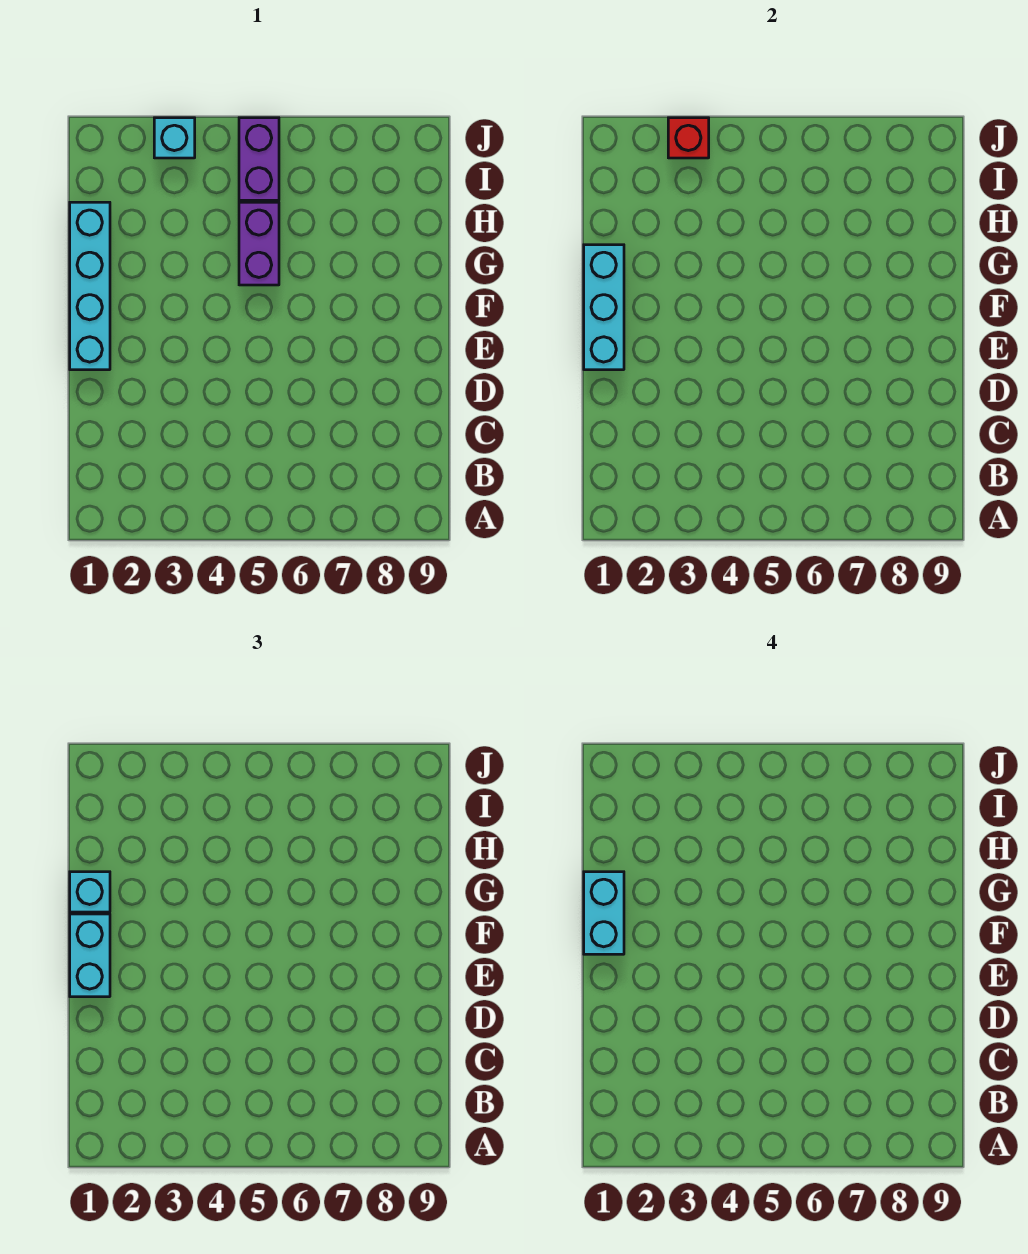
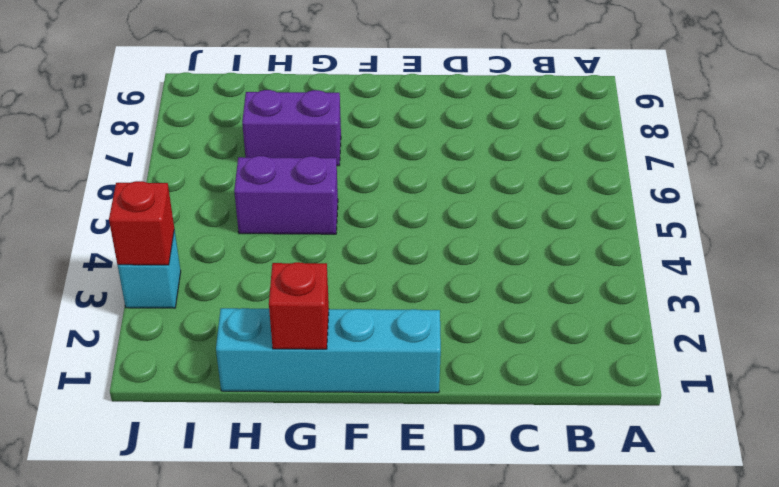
red 1x1 brick [269,262,329,349] -> cyan 1x3 brick [584,245,624,370]
purple 1x2 brick [242,90,341,166] -> purple 1x2 brick moved to [239,118,279,200]
none -> cyan 1x2 brick [70,914,110,997]
none -> cyan 1x1 brick [70,872,110,912]

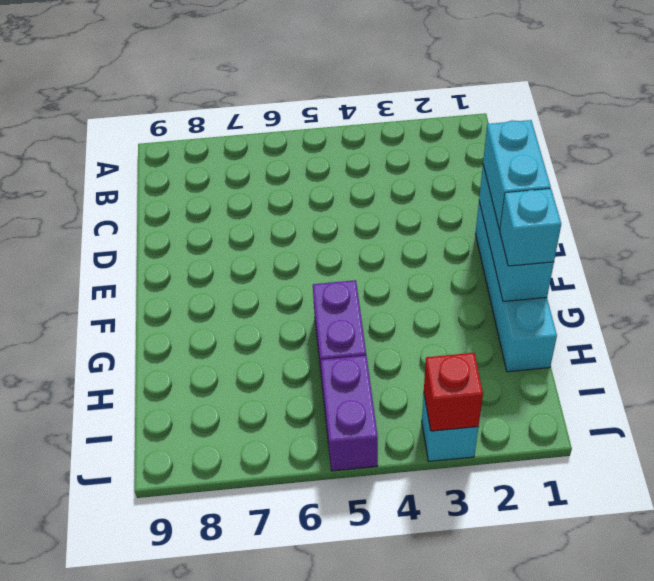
none -> cyan 1x2 brick [584,872,624,954]

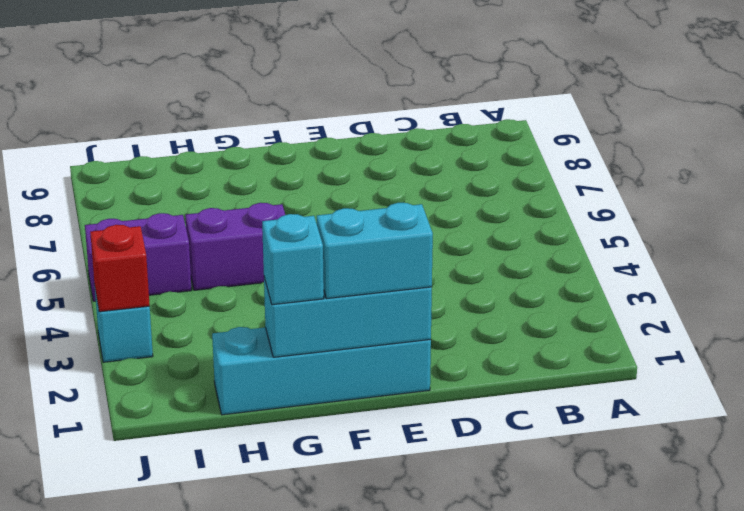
none -> cyan 1x2 brick [584,872,624,954]

